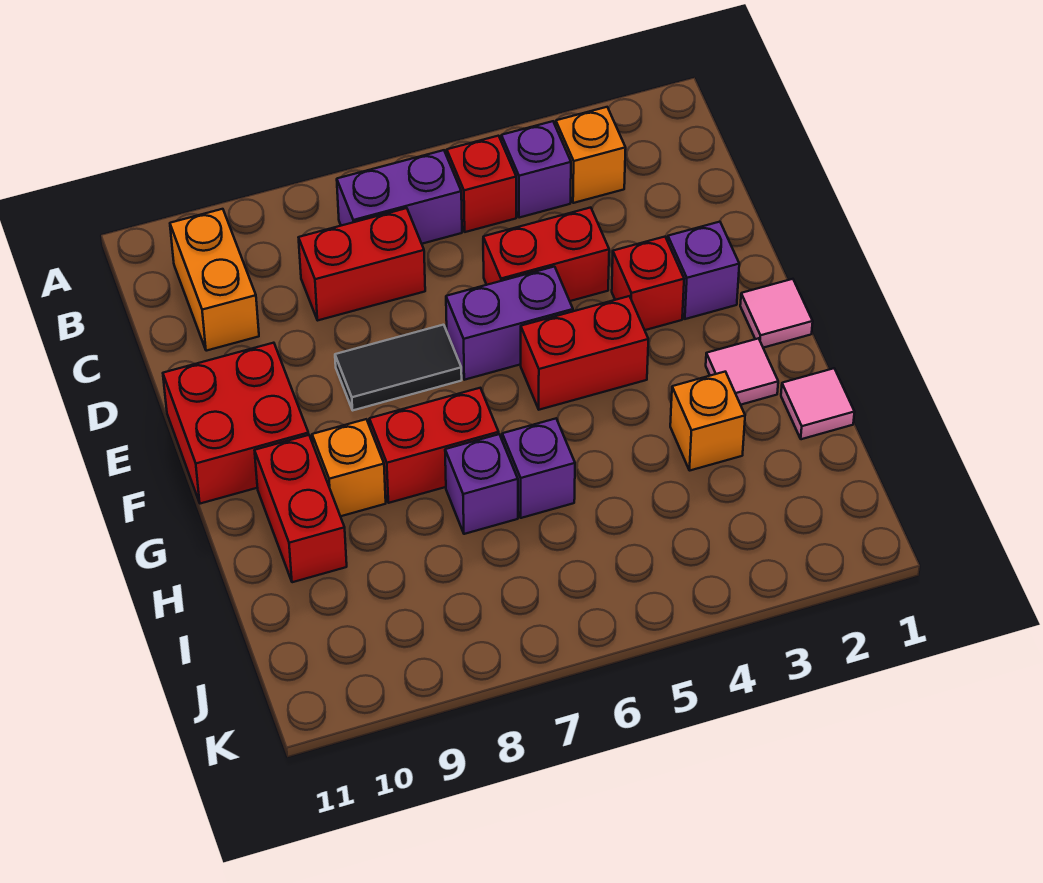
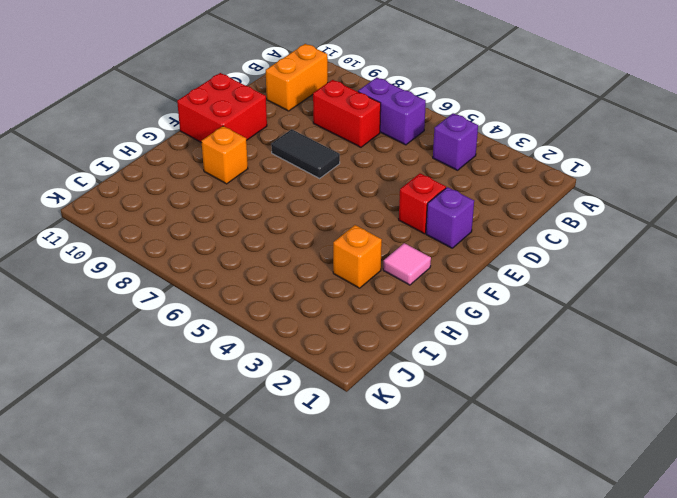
none -> orange 1x1 brick [556,107,626,203]
none -> red 1x1 brick [447,136,516,232]
none -> red 1x2 brick [483,208,609,301]

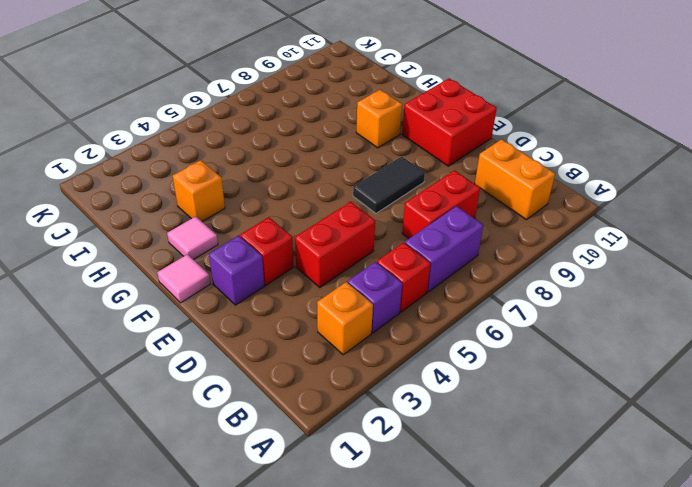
none -> purple 1x2 brick [446,267,573,380]
none -> red 1x2 brick [521,296,648,410]
none -> red 1x2 brick [369,388,499,503]

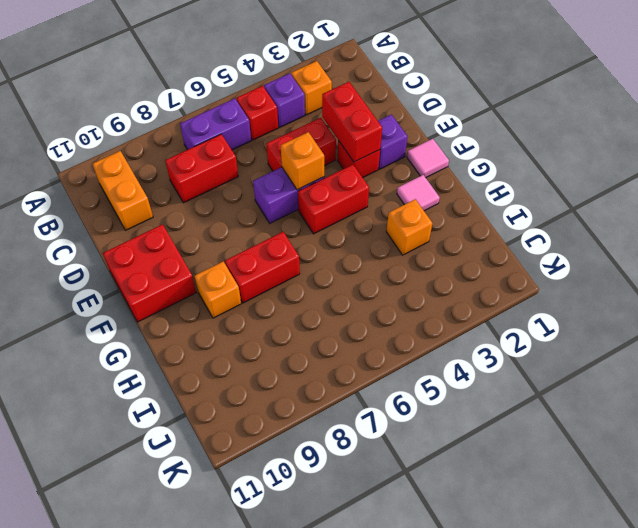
red 1x2 brick [322,82,382,162] -> red 1x2 brick moved to [255,435,347,582]
orange 1x1 brick [281,132,324,190] -> none
none -> black 1x2 tile [335,325,462,410]
none -> pink 1x1 tile [781,368,854,439]
none -> purple 1x1 brick [502,419,575,518]

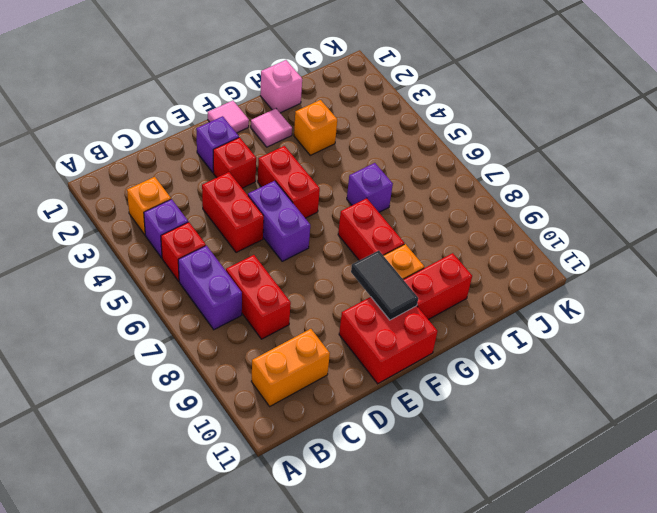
black 1x2 tile [351,251,418,320] -> black 1x2 tile moved to [335,325,462,410]
pink 1x1 brick [260,60,302,113] -> pink 1x1 tile [781,368,854,439]
none -> purple 1x1 brick [445,434,518,534]

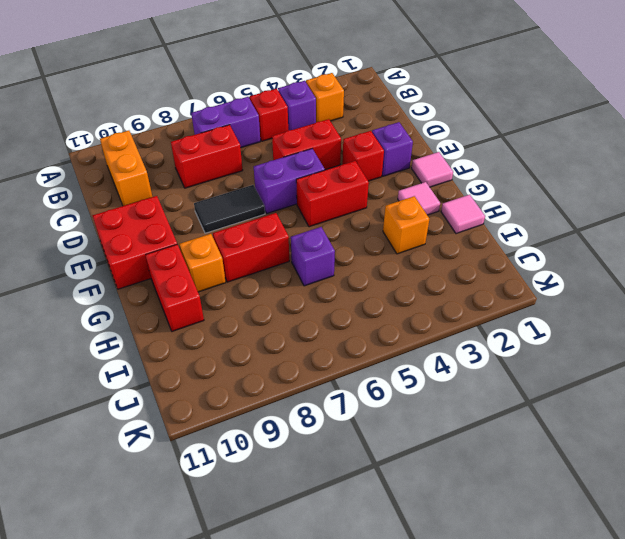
none -> purple 1x1 brick [445,434,518,534]

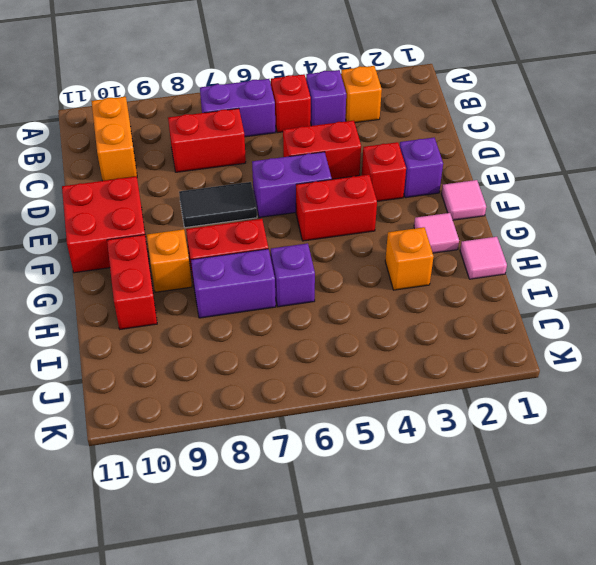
purple 1x2 brick [191,249,276,318] -> purple 1x1 brick [445,434,518,534]

